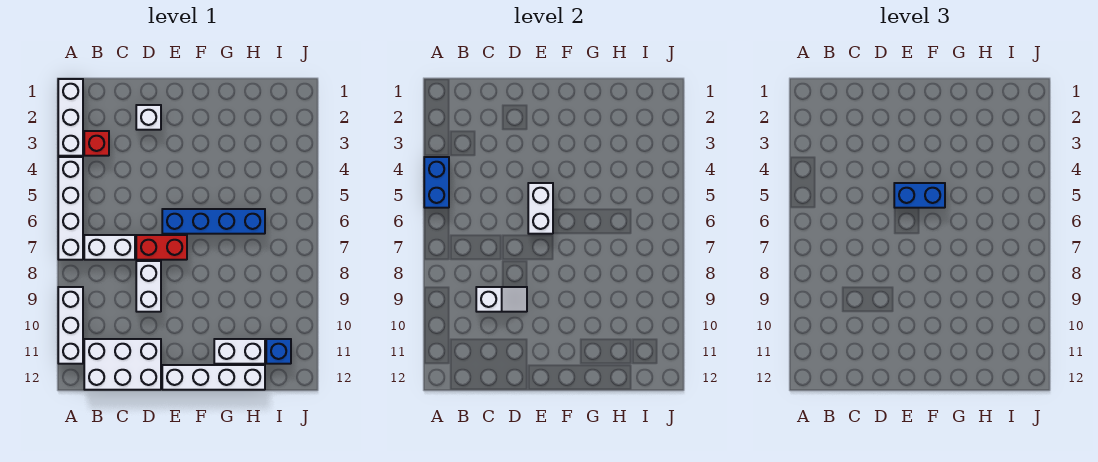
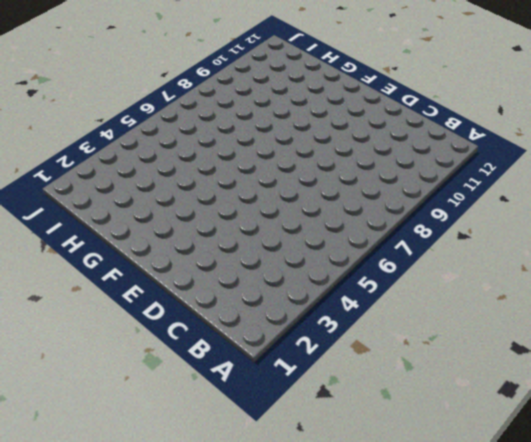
none -> white 1x3 brick [58,79,83,156]
none -> white 1x4 brick [58,157,83,260]
none -> white 1x3 brick [58,287,83,364]

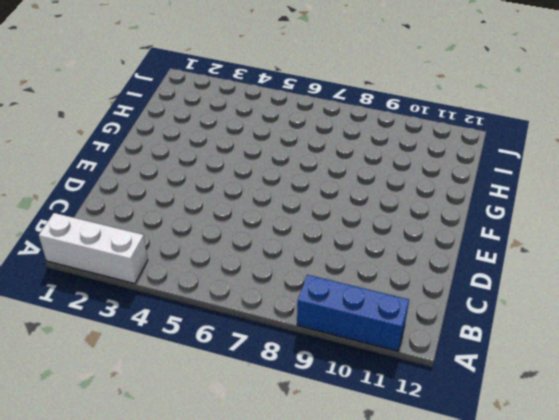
blue 1x3 brick [297,275,409,351] -> white 1x3 brick [58,287,83,364]
none -> white 1x4 brick [58,157,83,260]
none -> red 1x1 brick [84,131,109,156]
none -> white 1x2 brick [84,235,135,260]

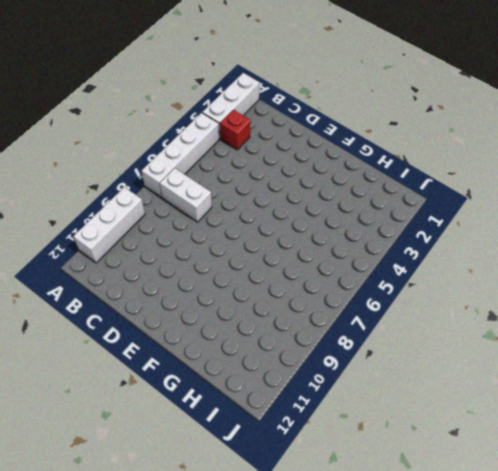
none -> white 2x3 brick [84,339,161,390]
none -> white 1x1 brick [136,105,161,130]
none -> red 1x2 brick [136,235,187,260]

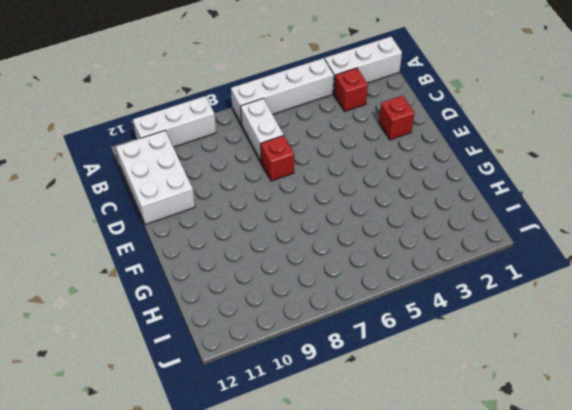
red 1x1 brick [379,96,414,140] -> white 1x1 brick [136,105,161,130]
red 1x1 brick [261,136,294,181] -> red 1x2 brick [136,235,187,260]
none -> white 1x2 brick [136,261,161,312]
none -> blue 1x4 brick [162,209,265,234]
none -> white 1x4 brick [162,365,265,390]

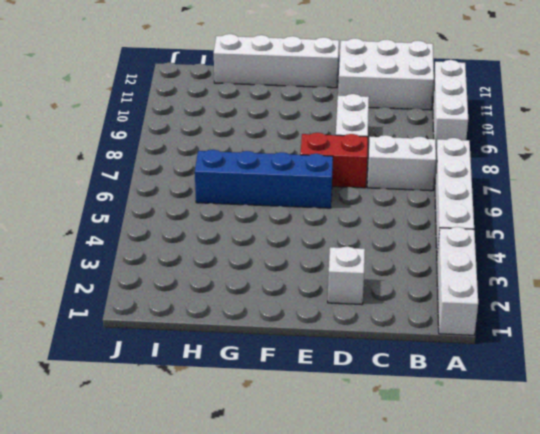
none -> red 1x1 brick [84,131,109,156]
none -> white 1x2 brick [214,339,265,364]
none -> blue 1x1 brick [266,339,291,364]

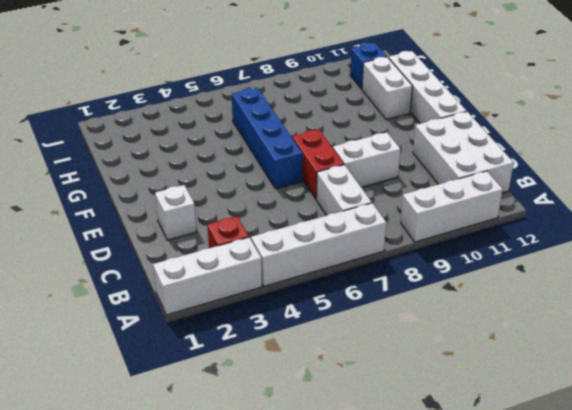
none -> blue 1x2 brick [424,157,449,208]
none -> white 1x2 slope [476,287,527,312]
none -> white 1x2 brick [528,183,553,234]

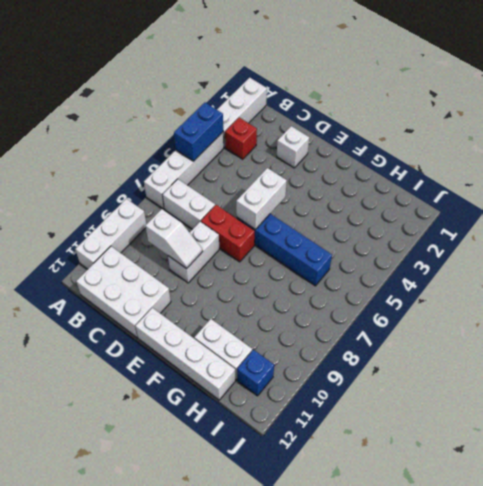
none -> blue 1x2 brick [894,183,945,208]

